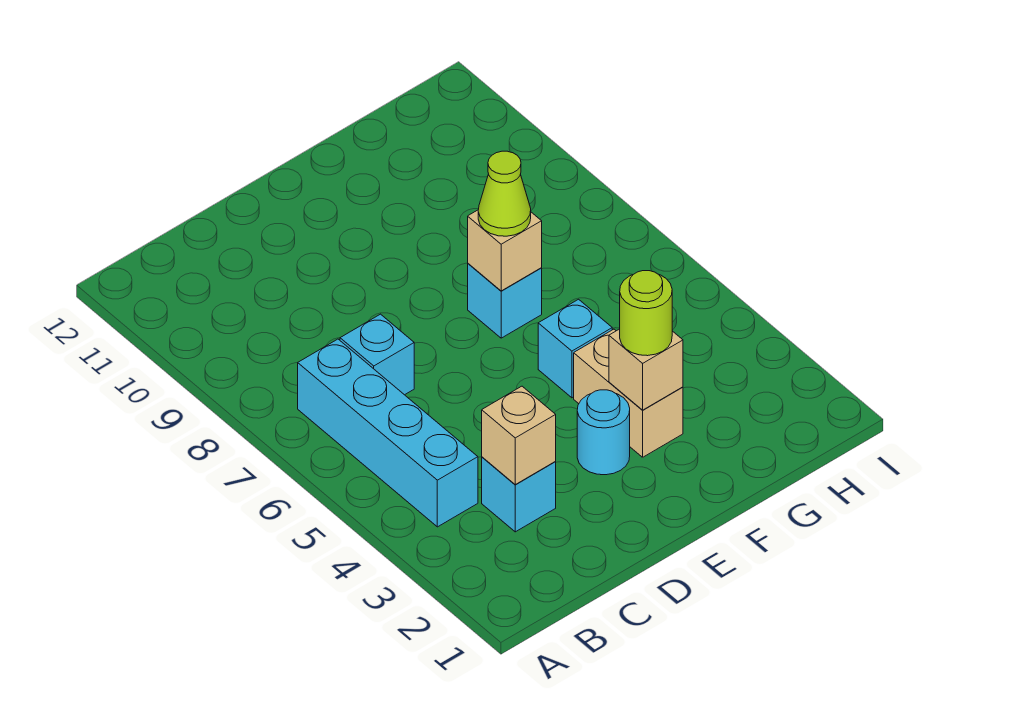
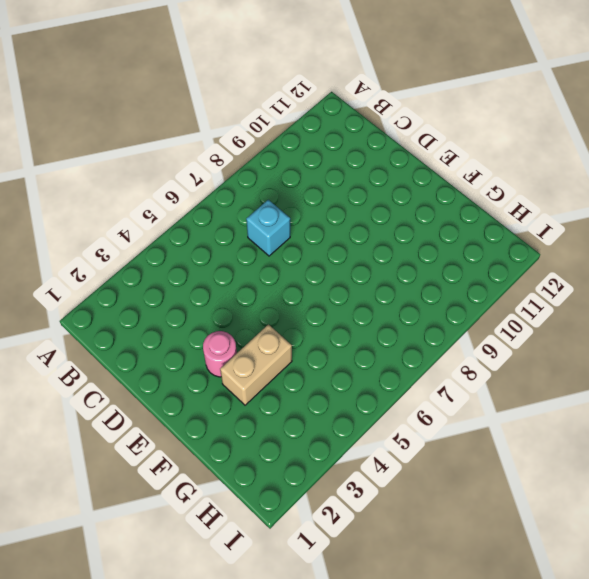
pink 1x1 round brick [203,331,237,377] -> cyan 1x1 round brick [577,390,630,475]
none -> cyan 1x4 brick [298,339,478,527]
none -> cyan 1x1 brick [482,457,556,532]
none -> cyan 1x1 brick [538,299,612,398]

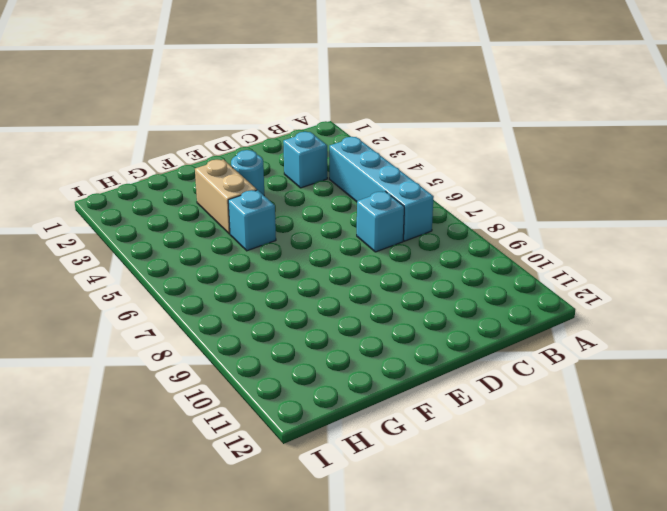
none -> cyan 1x1 brick [468,264,542,338]
none -> tan 1x1 brick [482,386,556,484]
none -> tan 1x1 brick [609,329,683,410]

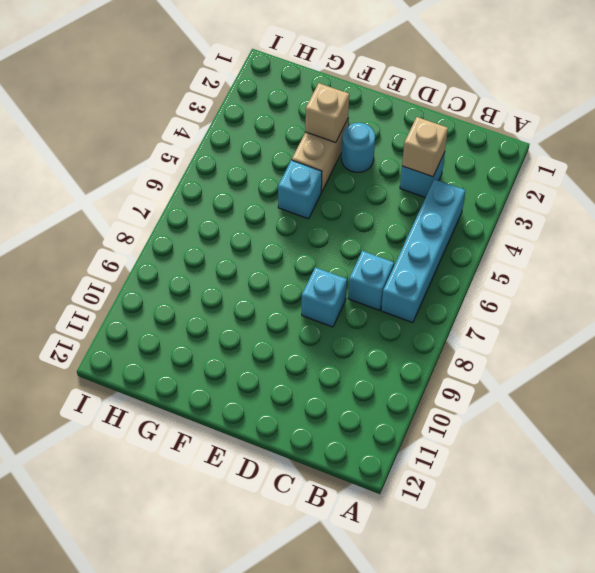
cyan 1x1 brick [302,267,347,327] -> cyan 1x1 brick moved to [468,264,542,338]
none -> tan 1x1 brick [468,210,542,291]
none -> lime 1x1 round brick [620,271,672,356]
none -> lime 1x1 cone [478,151,531,236]

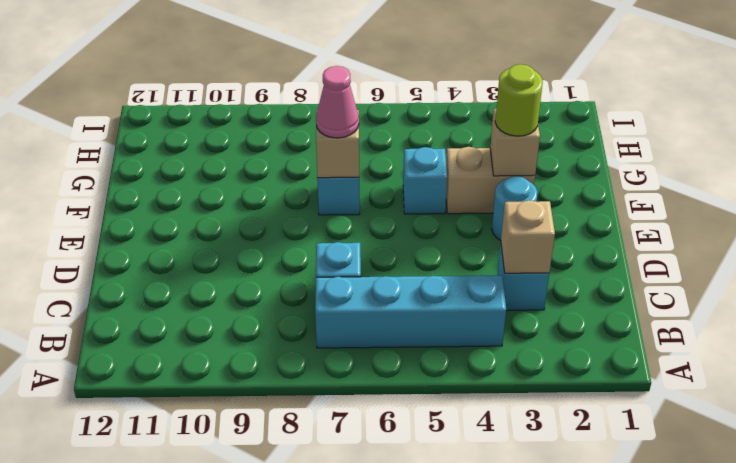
pink 1x1 cone [316,66,359,138] -> lime 1x1 cone [478,151,531,236]

